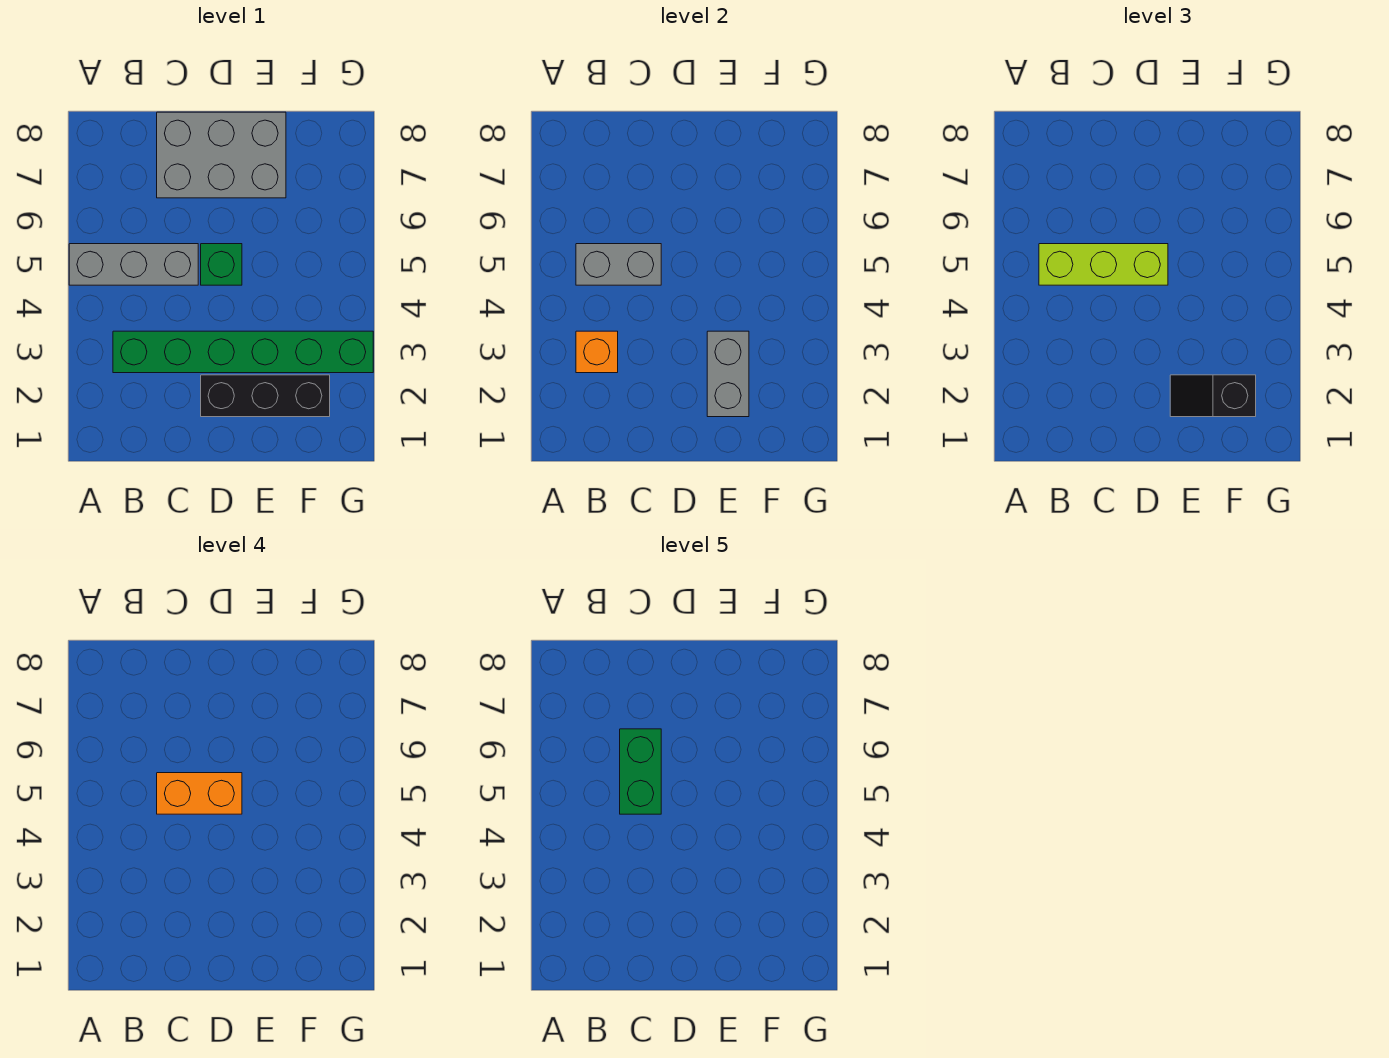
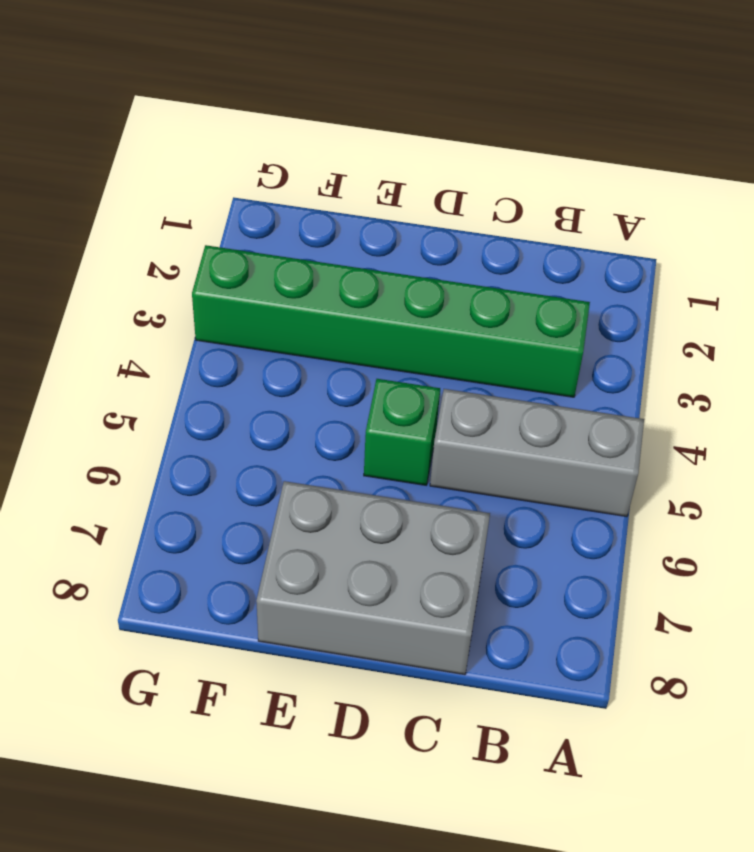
none -> black 1x3 brick [201,375,330,417]
none -> orange 1x1 brick [576,331,618,373]
none -> grey 1x2 brick [576,244,661,285]

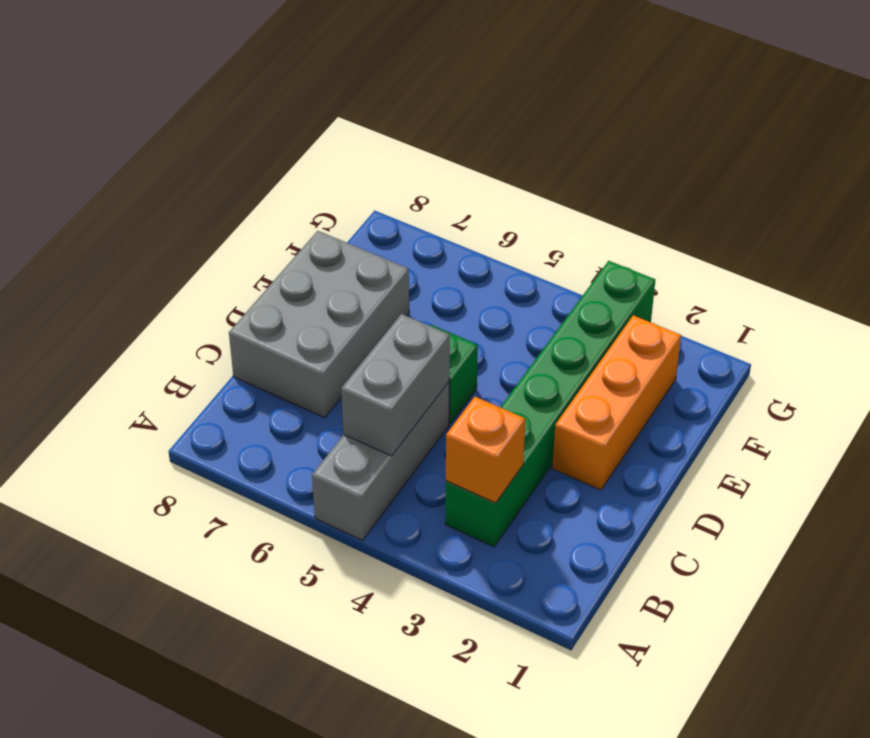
orange 1x3 brick [552,315,681,490] -> black 1x3 brick [201,375,330,417]
none -> grey 1x2 brick [707,331,749,417]
none -> lime 1x3 brick [1039,244,1168,285]
none -> black 1x2 slope [1170,375,1256,417]

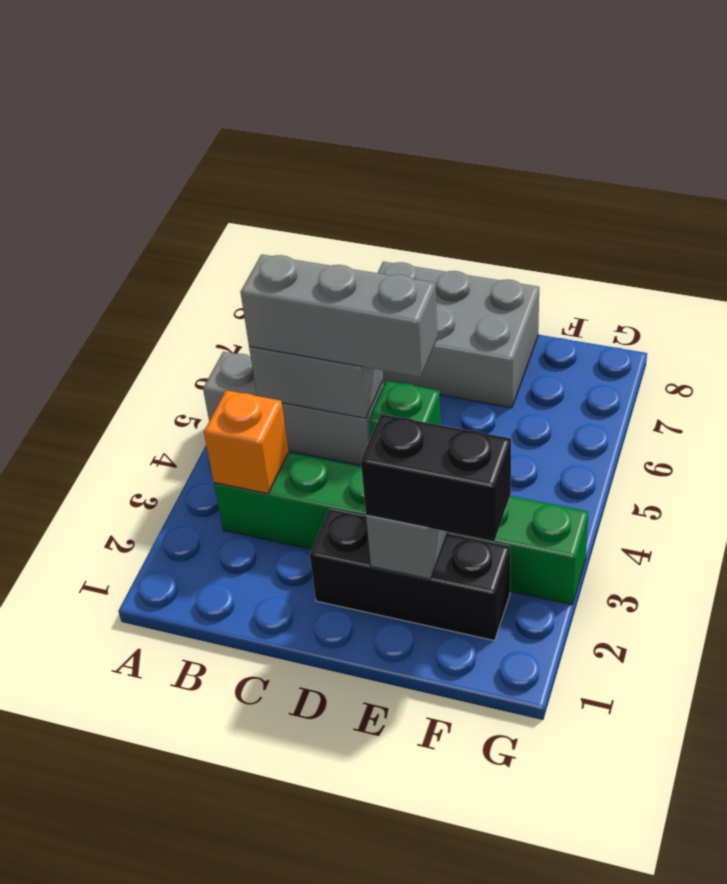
grey 1x3 brick [240,254,437,377] -> lime 1x3 brick [1039,244,1168,285]
black 1x2 brick [361,414,511,541] -> black 1x2 slope [1170,375,1256,417]
none -> orange 1x2 brick [157,773,242,814]
none -> green 1x2 brick [620,729,661,814]

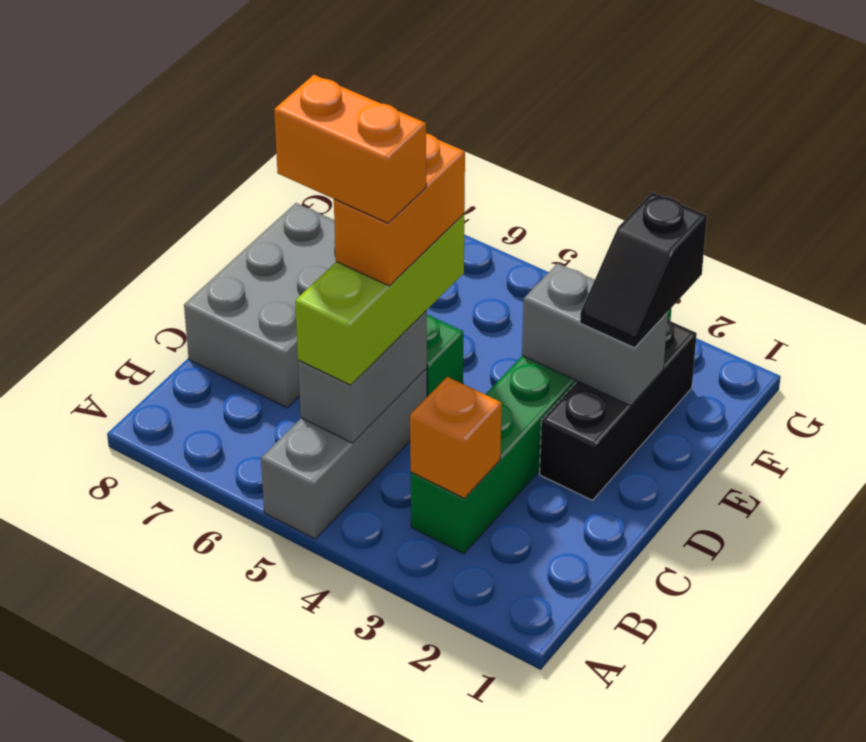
orange 1x2 brick [274,75,426,223] -> green 1x2 brick [620,729,661,814]

